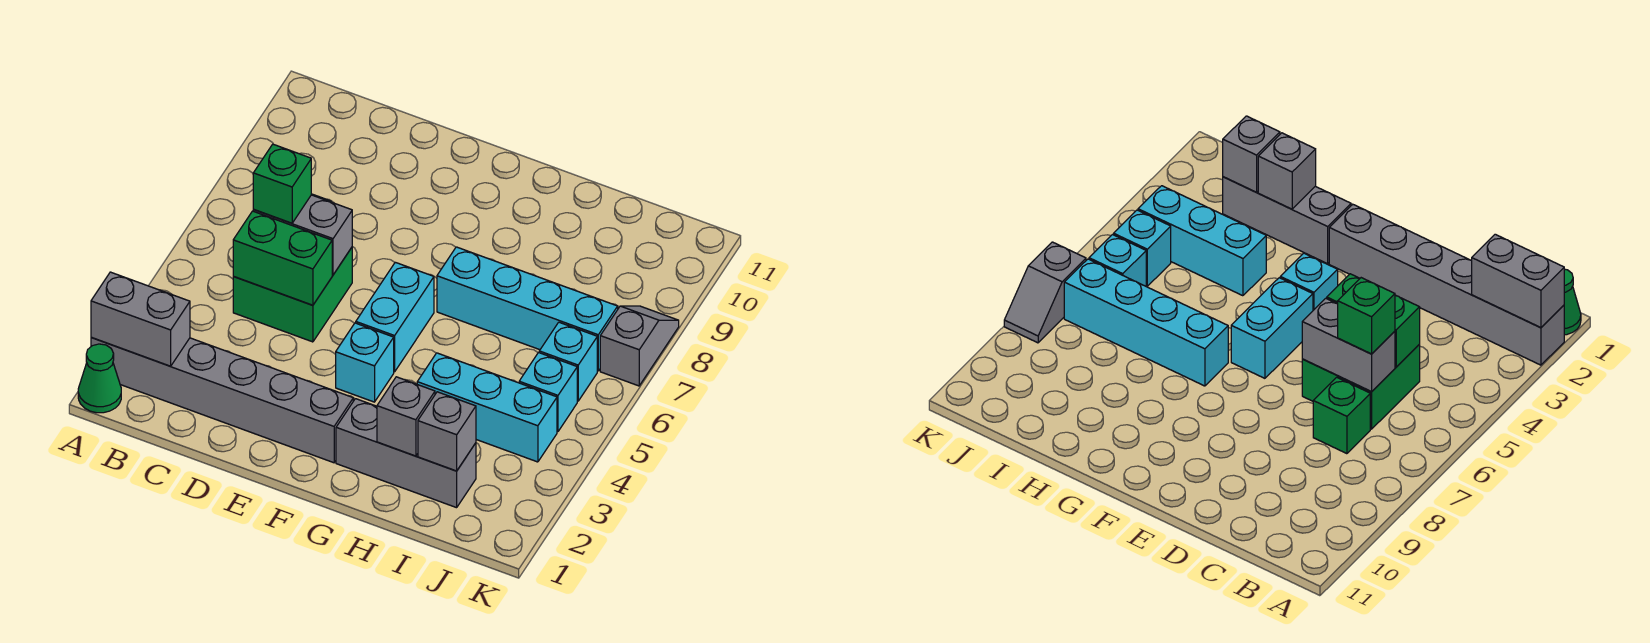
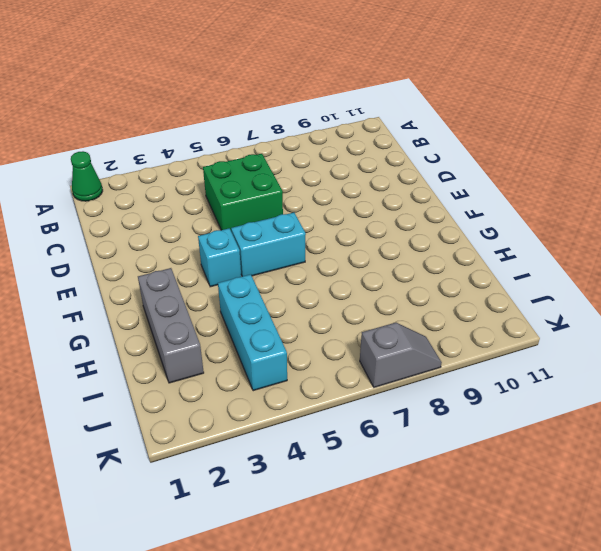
none -> grey 1x6 brick [91,337,353,463]
none -> green 1x1 brick [1313,377,1370,454]
none -> cyan 1x4 brick [437,247,618,371]

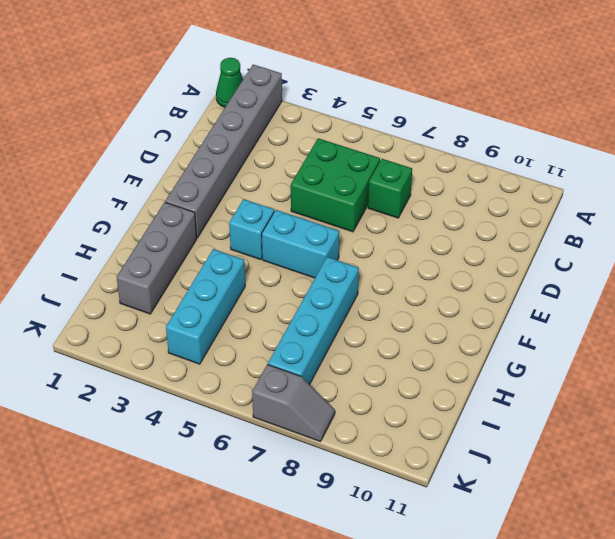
none -> cyan 1x1 brick [519,353,577,432]
none -> cyan 1x1 brick [539,322,597,401]
none -> grey 1x2 brick [91,272,190,366]

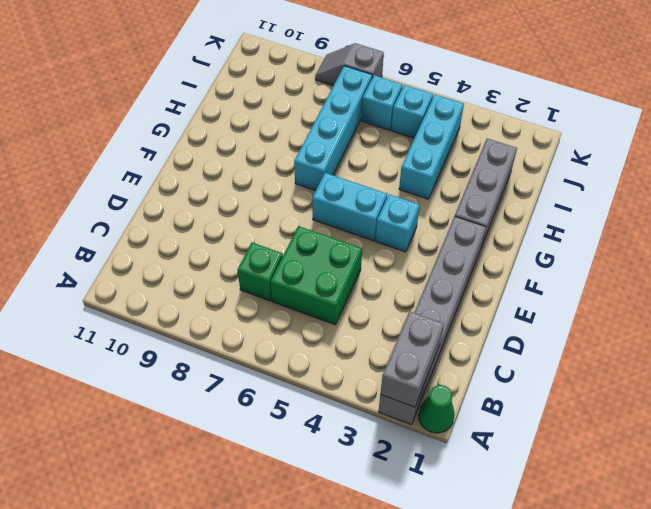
none -> green 1x2 brick [233,211,332,305]
none -> grey 1x2 brick [253,195,352,275]
none -> grey 1x1 brick [377,377,435,456]

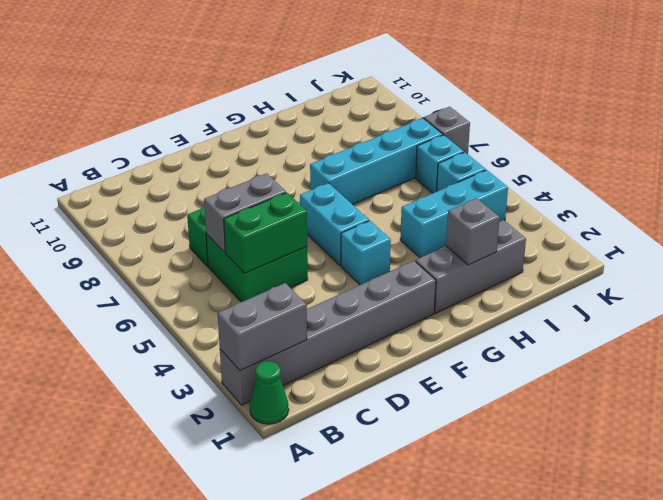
none -> grey 1x1 brick [418,392,476,471]
none -> green 1x1 brick [253,144,311,223]

